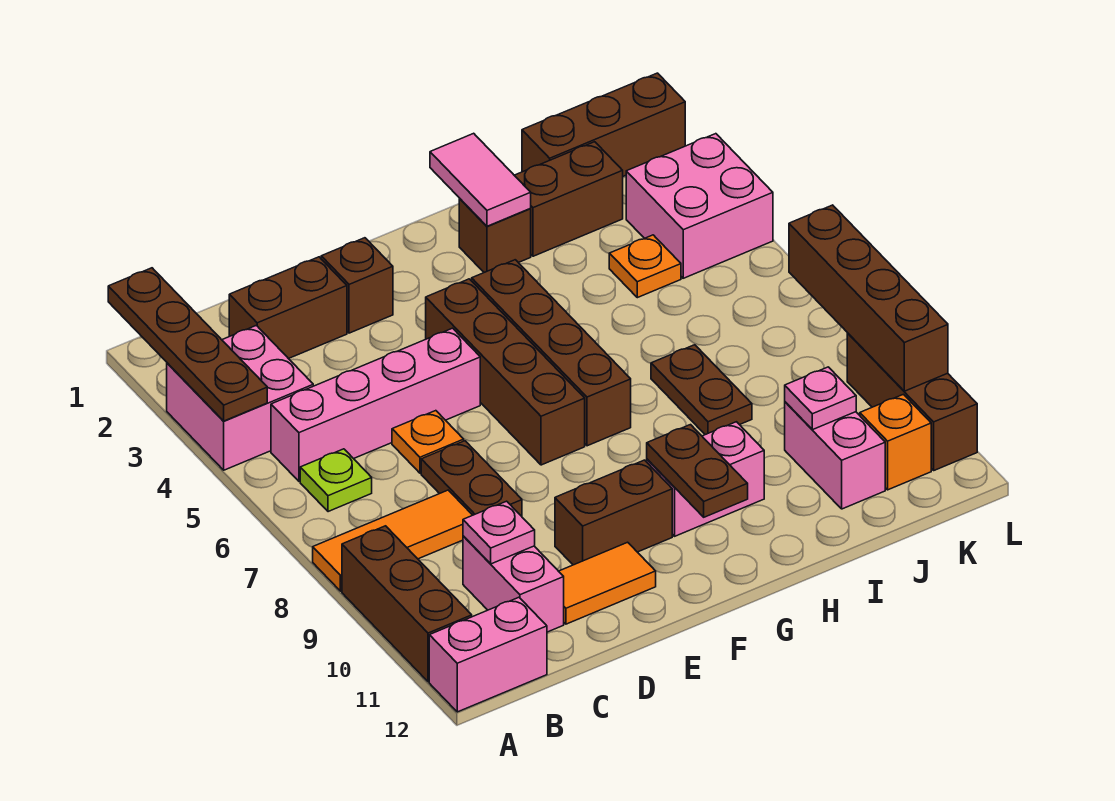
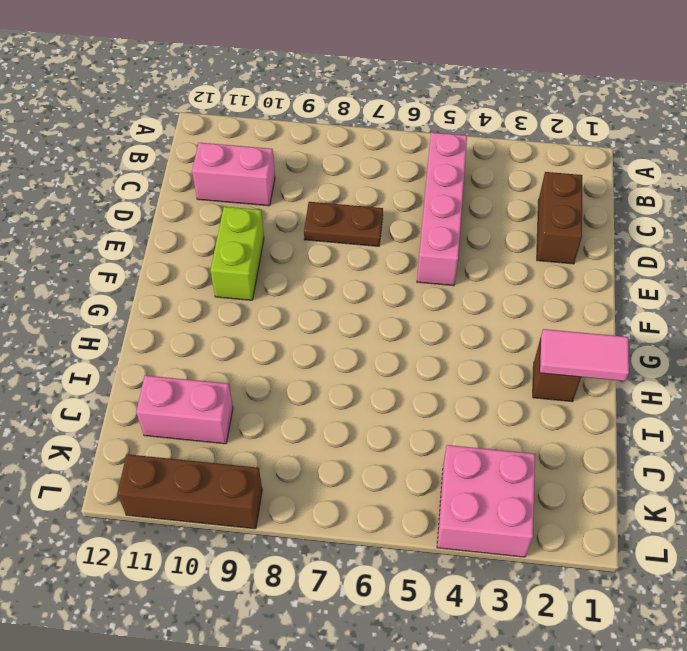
lime 1x2 brick [211,207,264,300] -> brown 1x2 brick [555,460,672,565]
none -> pink 2x2 brick [167,325,313,470]
none -> orange 1x3 tile [313,490,472,591]
none -> brown 1x3 brick [342,526,472,682]
none -> pink 1x2 brick [429,597,547,712]

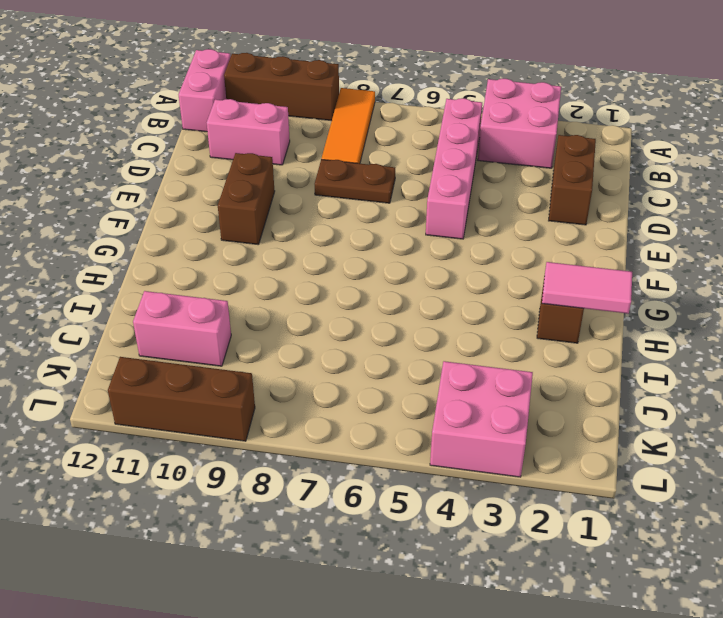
none -> lime 1x1 plate [300,449,372,512]
none -> orange 1x1 plate [392,411,464,473]
none -> orange 1x2 tile [559,542,656,624]
none -> brown 1x1 brick [321,238,393,333]

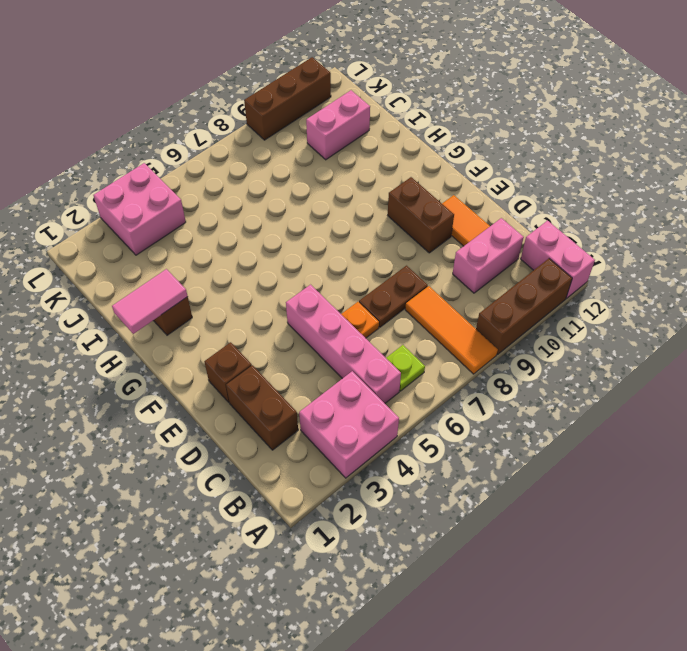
none -> brown 1x4 brick [426,279,585,465]
none -> brown 1x4 brick [472,260,631,446]
none -> pink 1x2 brick [647,422,764,536]
none -> brown 1x2 brick [514,142,623,256]

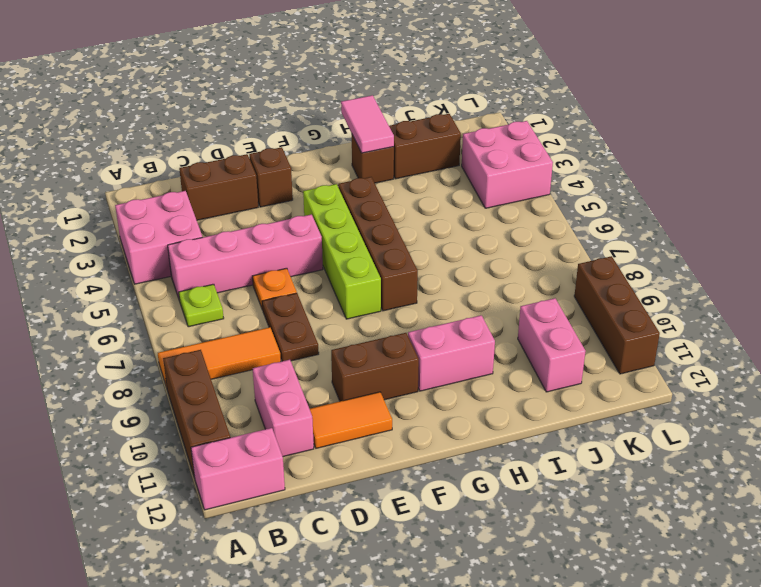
lime 1x4 brick [303,184,381,319] -> brown 1x4 brick [426,279,585,465]
none -> brown 1x2 plate [651,345,752,435]
none -> brown 1x3 brick [522,73,685,176]
none -> orange 1x1 plate [609,235,681,298]
none -> orange 1x1 brick [860,394,931,490]

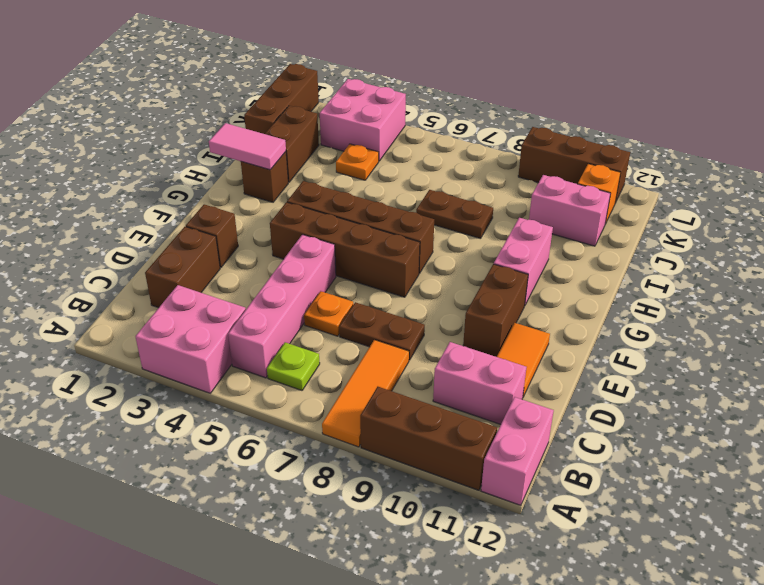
none -> brown 1x4 plate [108,268,267,421]
none -> pink 1x1 plate [463,501,535,564]
none -> brown 1x2 plate [647,425,748,517]
none -> pink 1x1 plate [785,367,856,430]

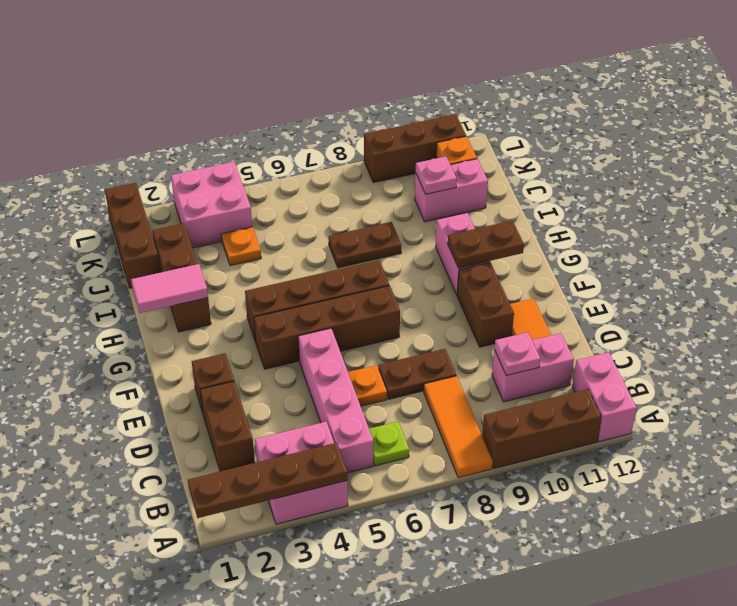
none -> brown 1x4 brick [789,205,948,391]

